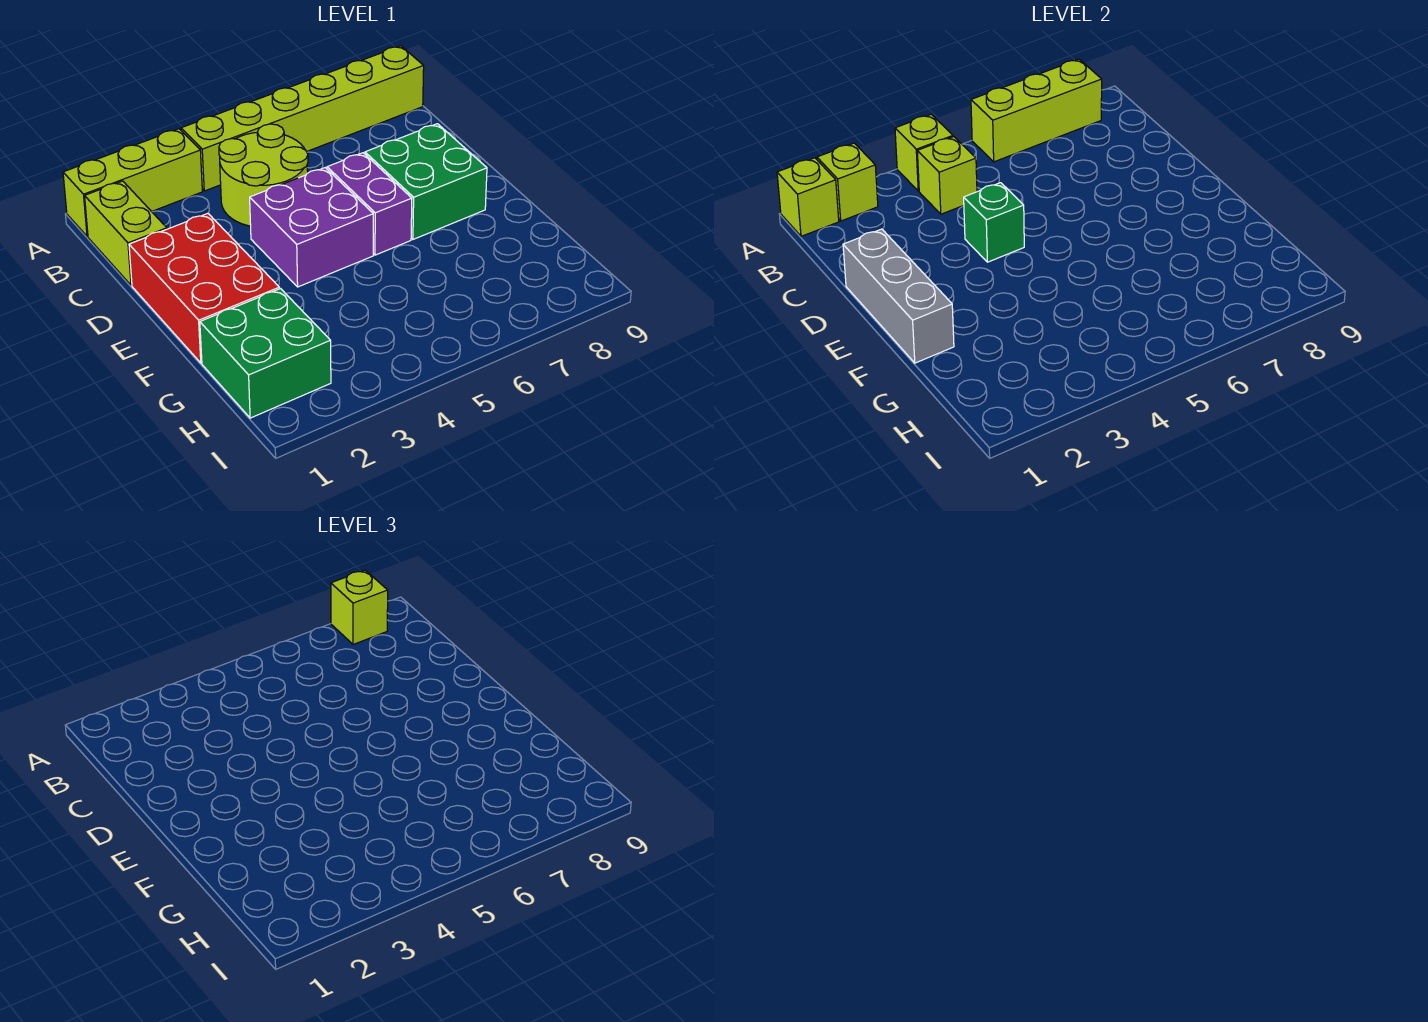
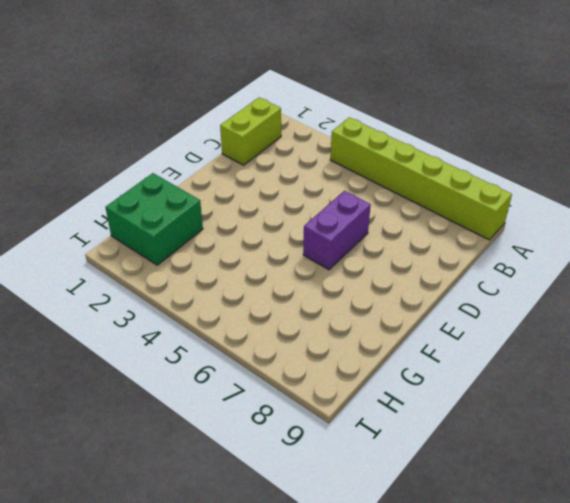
none -> lime 1x3 brick [63,129,202,236]
none -> lime 2x2 round brick [219,124,308,226]
none -> red 2x3 brick [129,213,279,363]

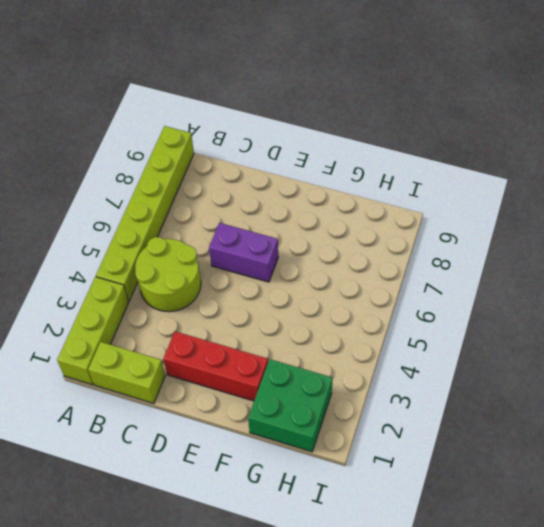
red 1x3 brick [163,332,268,401] -> red 2x3 brick [129,213,279,363]
none -> purple 2x2 brick [250,168,373,287]
none -> green 2x2 brick [365,124,487,239]
none -> lime 1x1 brick [777,158,839,236]

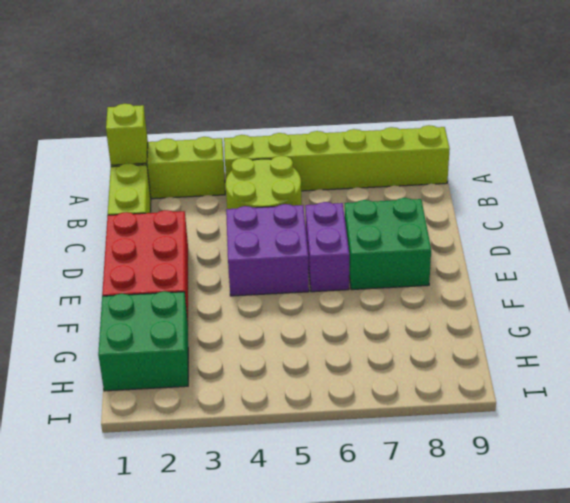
none -> lime 1x1 brick [817,143,878,221]
none -> lime 1x1 brick [895,114,953,191]
none -> lime 1x3 brick [971,59,1102,162]

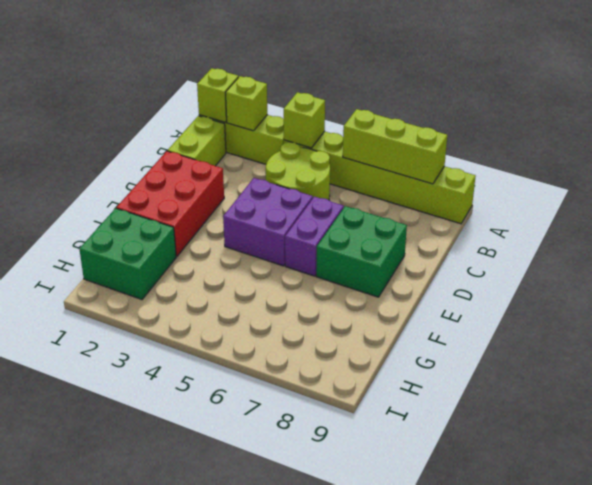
none -> lime 1x1 brick [917,137,977,214]
none -> grey 1x3 brick [843,229,954,363]
none -> green 1x1 brick [964,183,1024,262]

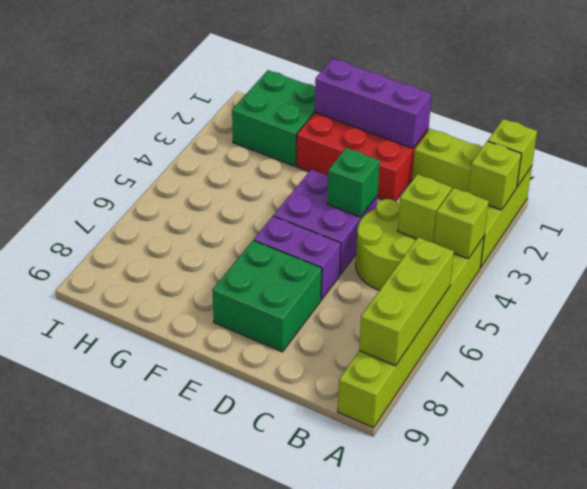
purple 1x3 brick [315,59,432,148] -> grey 1x3 brick [843,229,954,363]
none -> lime 1x1 brick [331,570,388,645]

